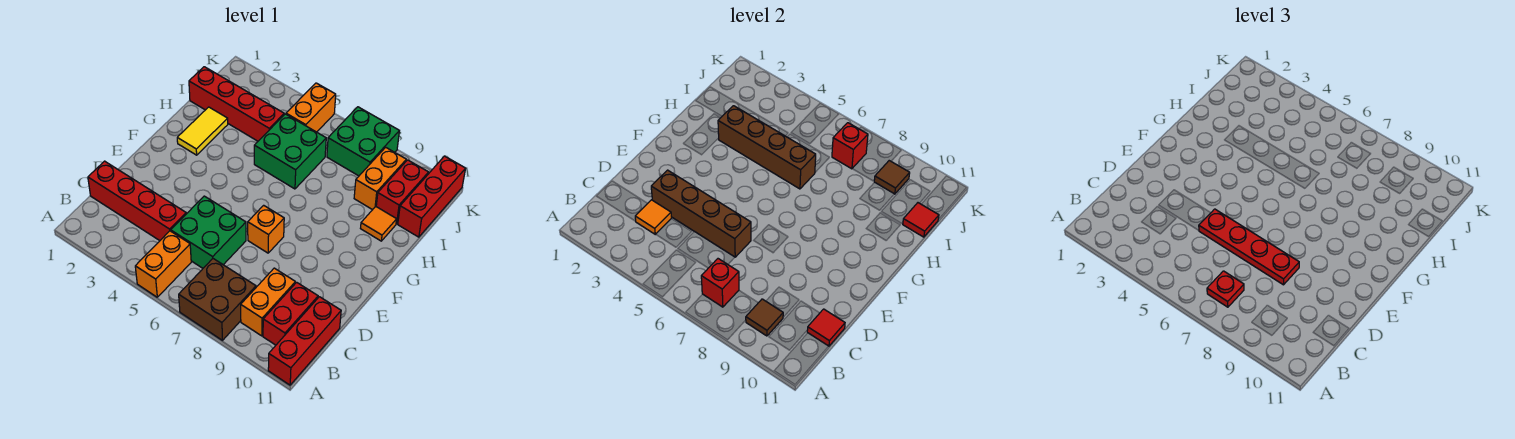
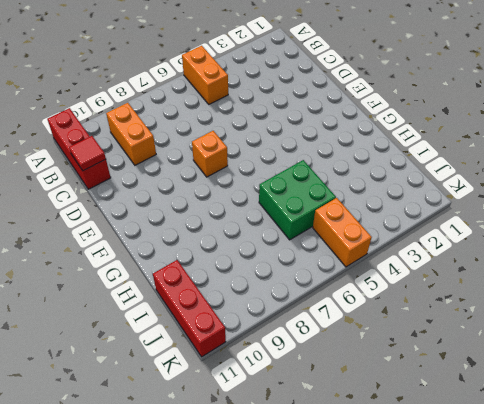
none -> brown 2x2 brick [179,259,256,340]
none -> red 1x2 brick [263,282,318,345]
none -> red 1x4 brick [88,161,186,241]

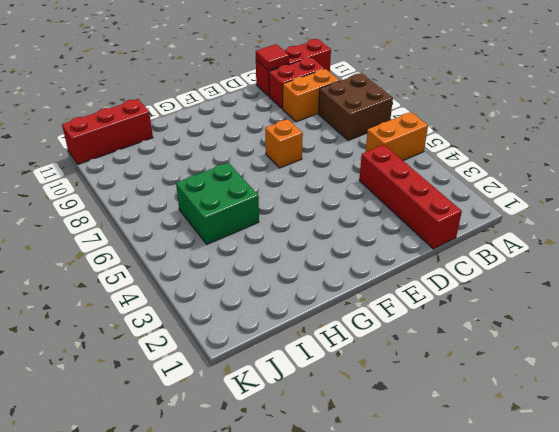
none -> green 2x2 brick [171,196,246,268]
none -> yellow 1x2 tile [177,107,228,155]
none -> orange 1x1 tile [360,207,397,241]

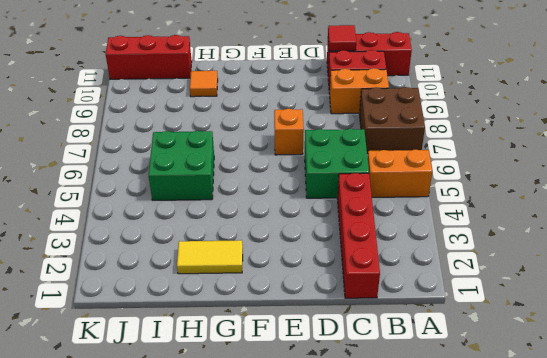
none -> red 1x4 brick [189,67,284,141]
none -> orange 1x2 brick [354,147,406,210]
none -> red 1x2 brick [376,160,429,224]

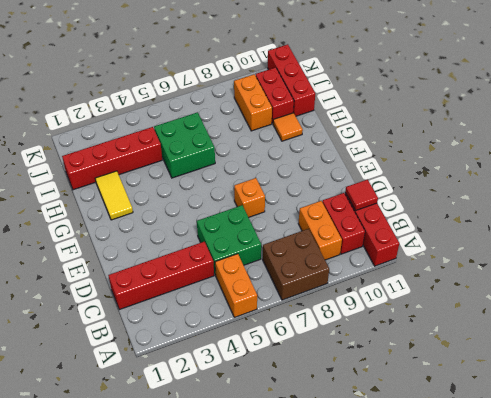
none -> orange 1x2 brick [286,83,336,132]
none -> green 2x2 brick [327,107,399,176]
none -> red 1x1 brick [701,259,739,307]

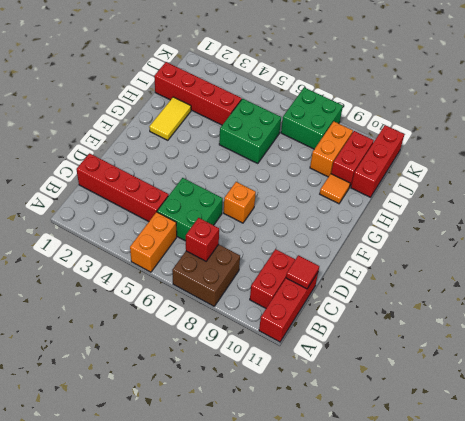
none -> orange 1x2 brick [241,268,295,336]
none -> orange 1x2 brick [286,83,336,132]
none -> brown 1x1 tile [746,299,783,336]

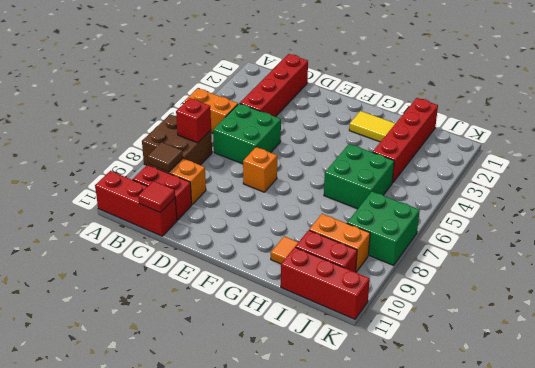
none -> orange 1x2 brick [286,83,336,132]
none -> orange 1x1 tile [635,200,672,234]
none -> brown 1x4 brick [651,170,751,257]

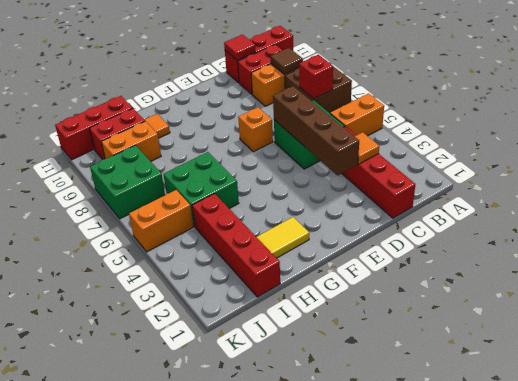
none -> brown 1x4 brick [718,106,816,189]
none -> red 1x1 tile [903,203,939,237]
none -> red 1x1 brick [832,123,868,169]

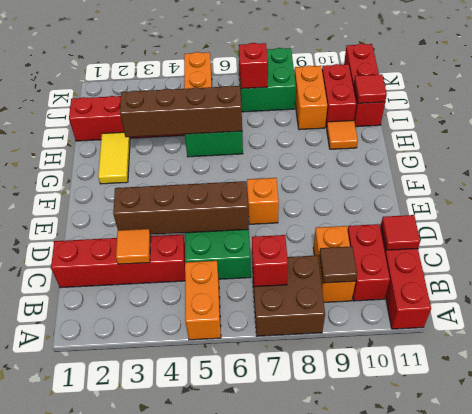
none -> brown 1x1 tile [874,161,910,194]
none -> red 1x1 plate [1207,271,1244,307]
none -> red 1x4 plate [1199,209,1299,285]

